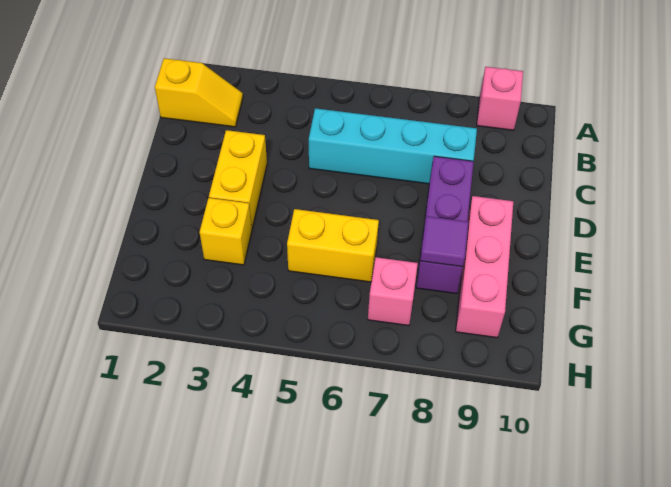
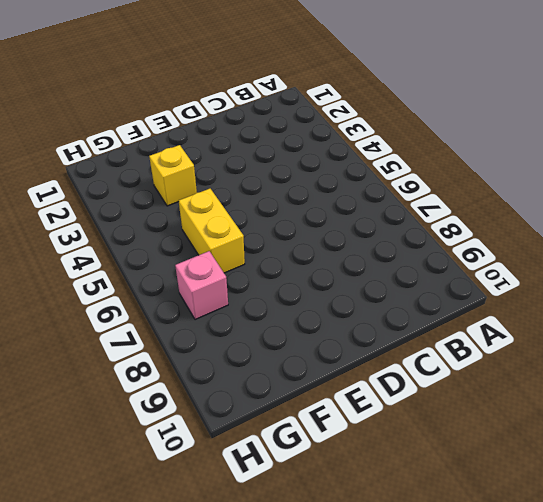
none -> pink 1x1 brick [477,67,523,130]
none -> yellow 1x2 slope [155,58,243,127]

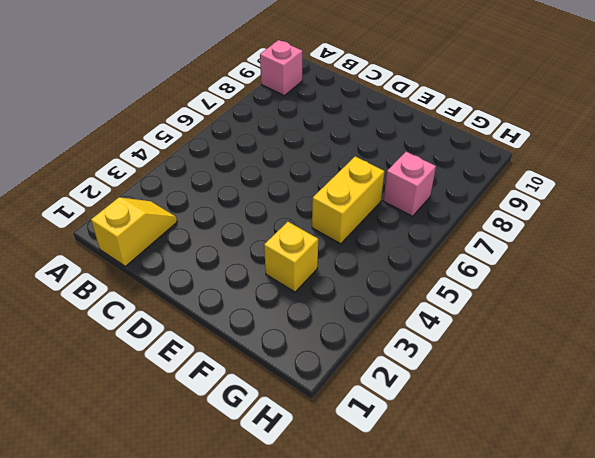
none -> cyan 1x4 brick [309,108,477,184]
none -> yellow 1x2 brick [209,130,267,228]

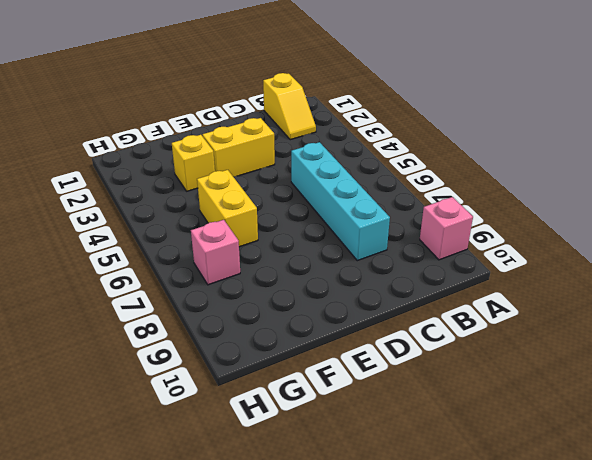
none -> purple 1x3 brick [416,156,474,294]
none -> pink 1x3 brick [456,196,513,338]

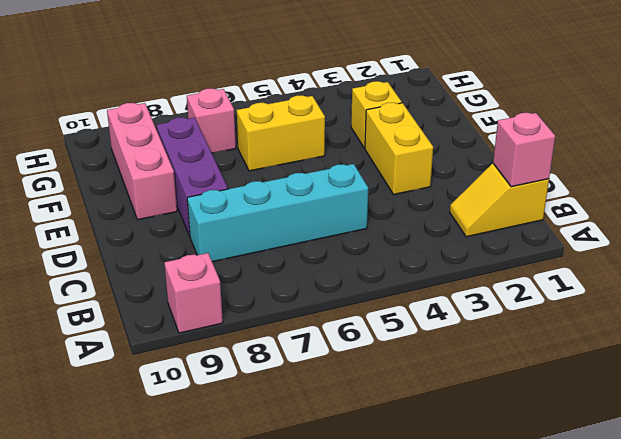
pink 1x1 brick [493,113,555,187] -> none
none -> purple 1x1 tile [420,216,468,267]

